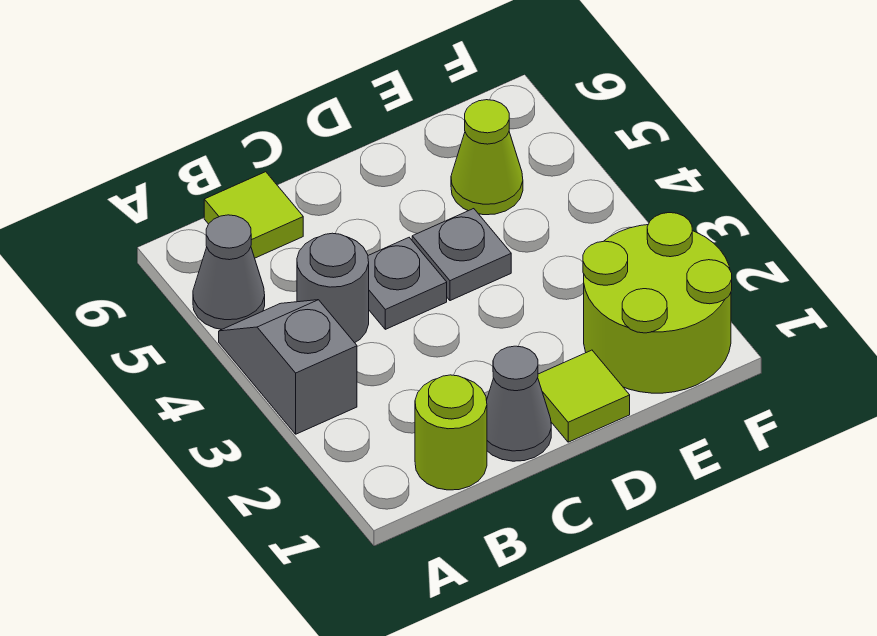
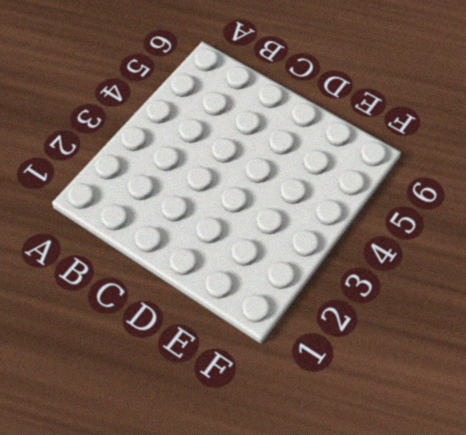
none -> grey 1x2 slope [219,300,357,434]
none -> grey 1x1 cone [193,215,265,329]

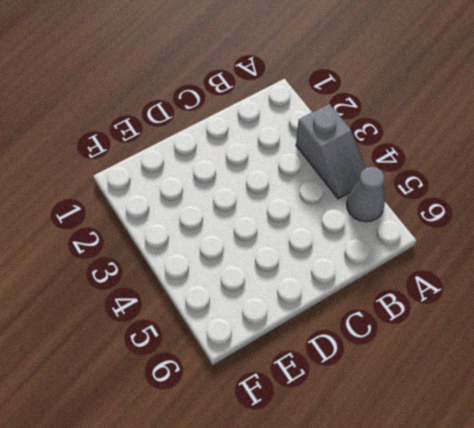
none -> lime 1x1 round brick [415,375,487,490]
none -> grey 1x1 round brick [297,233,369,343]

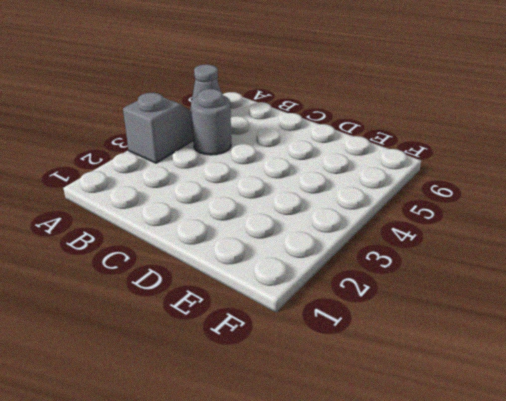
none -> lime 1x1 round brick [415,375,487,490]
none -> lime 1x1 tile [204,172,303,258]

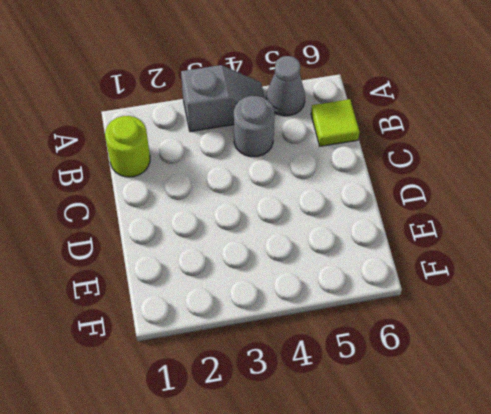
none -> grey 1x1 cone [487,346,551,461]
none -> grey 1x1 plate [368,238,447,329]

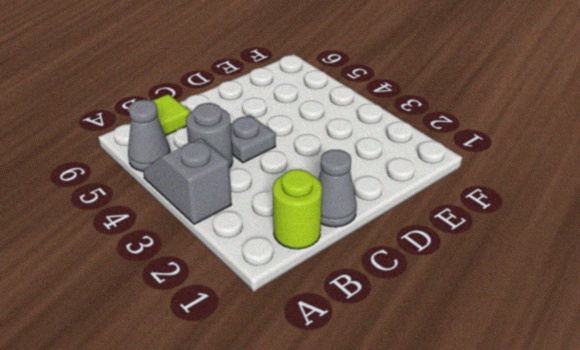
none -> lime 1x1 tile [538,350,630,442]
none -> grey 1x1 plate [412,209,511,301]

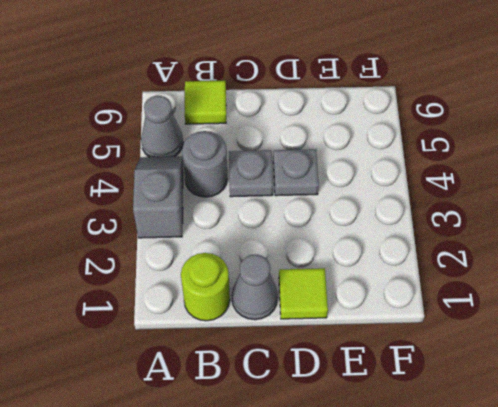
none -> lime 2x2 round brick [583,213,732,393]
none -> lime 1x1 cone [451,100,523,215]

